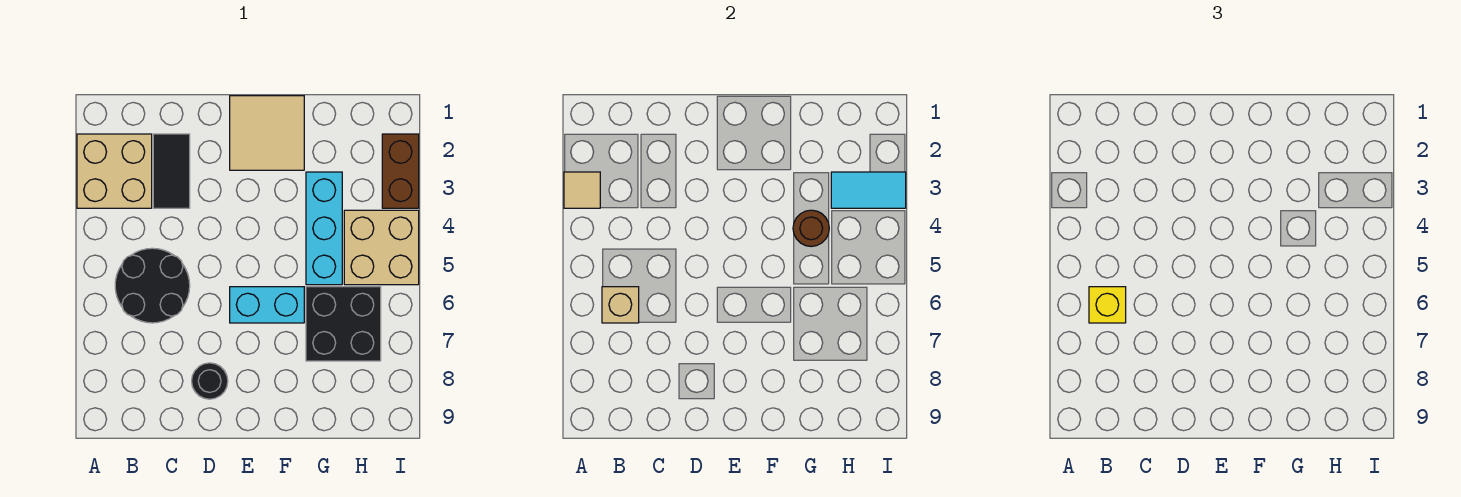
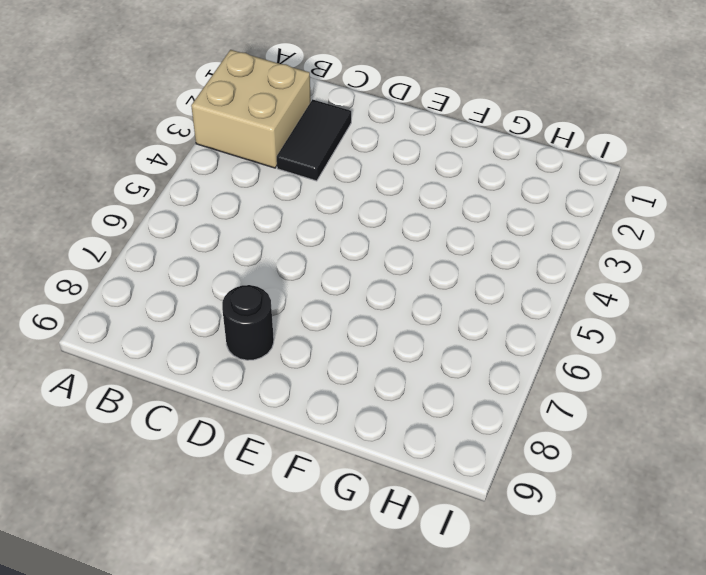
none -> black 2x2 round brick [115,248,190,323]
none -> tan 2x2 tile [230,96,304,170]
none -> cyan 1x2 brick [230,287,304,323]

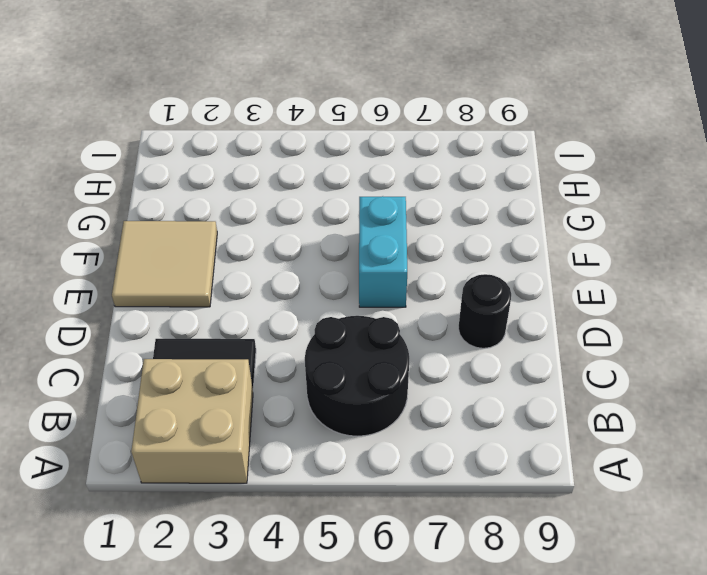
none -> cyan 1x3 brick [306,172,342,285]
none -> black 2x2 brick [306,287,381,361]
none -> tan 2x2 brick [344,210,419,285]

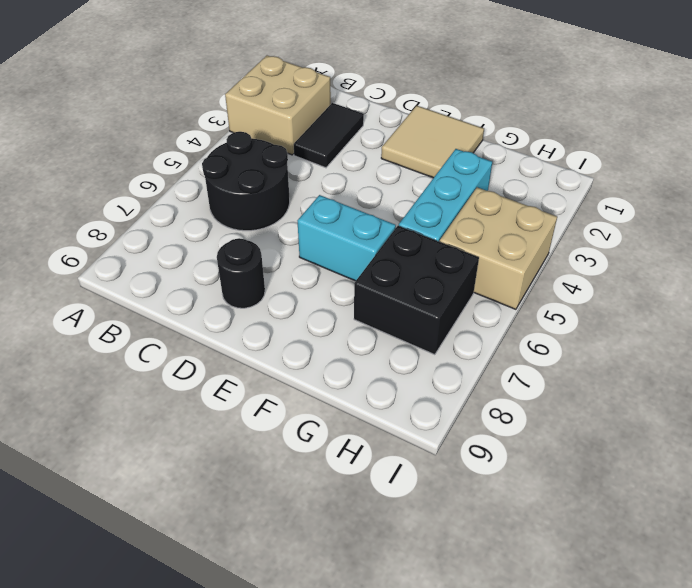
none -> brown 1x2 brick [382,134,419,208]
none -> tan 1x1 tile [564,172,600,208]
none -> tan 1x1 brick [602,287,639,323]

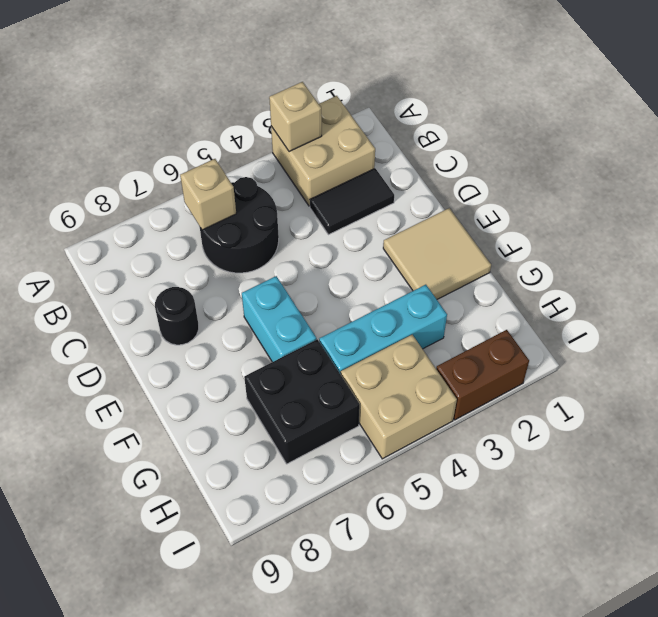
tan 1x1 brick [269,82,322,152] -> tan 1x1 tile [564,172,600,208]
none -> brown 1x1 round brick [793,210,829,247]
none -> cyan 1x2 tile [831,172,906,208]
none -> yellow 1x1 brick [1089,287,1126,323]

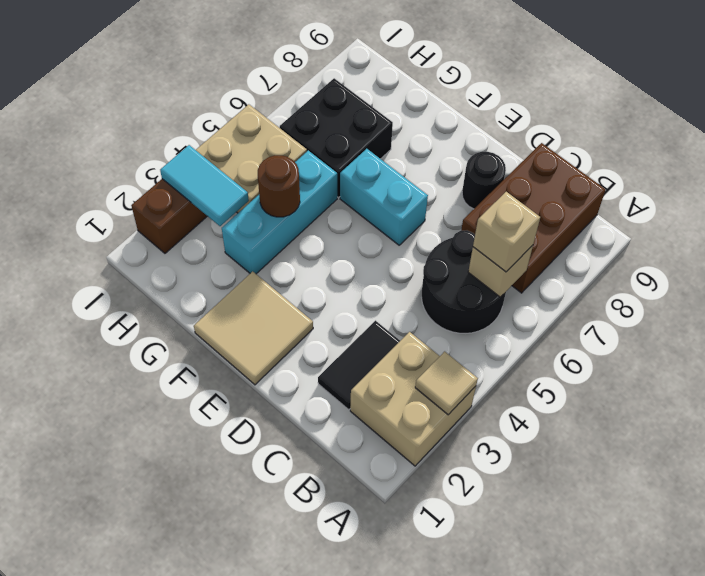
tan 1x1 brick [473,192,540,272] -> yellow 1x1 brick [1089,287,1126,323]
brown 2x3 brick [461,143,606,293] -> none

